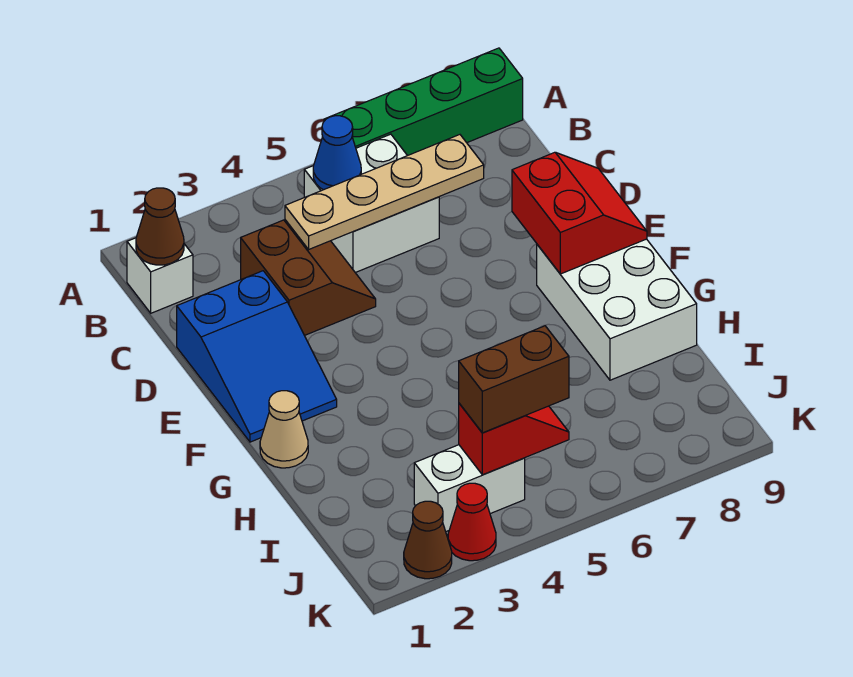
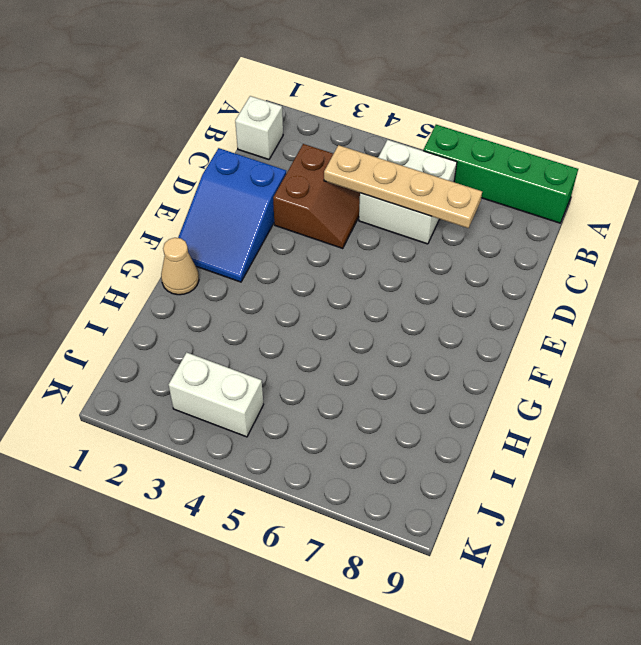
none -> white 2x3 brick [537,239,697,380]
none -> brown 1x1 cone [404,501,452,579]
none -> red 1x1 cone [448,483,496,561]

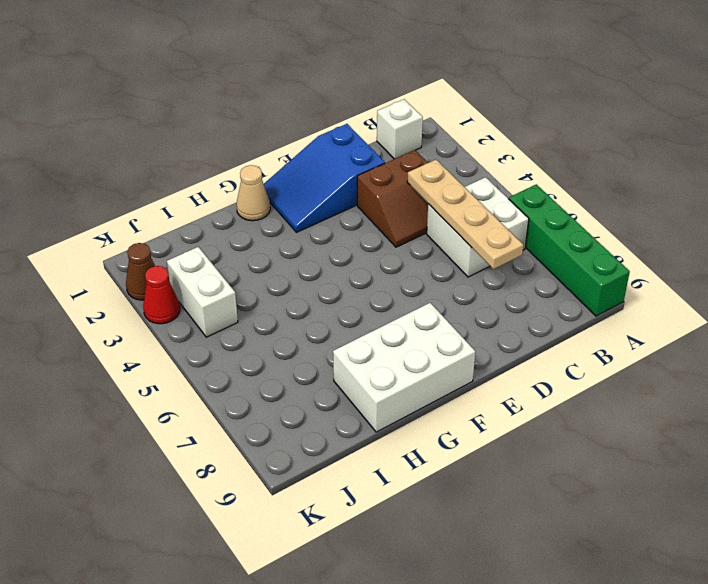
none -> brown 1x1 cone [136,188,184,265]
none -> blue 1x1 cone [313,116,361,190]
none -> red 2x2 slope [512,152,647,274]

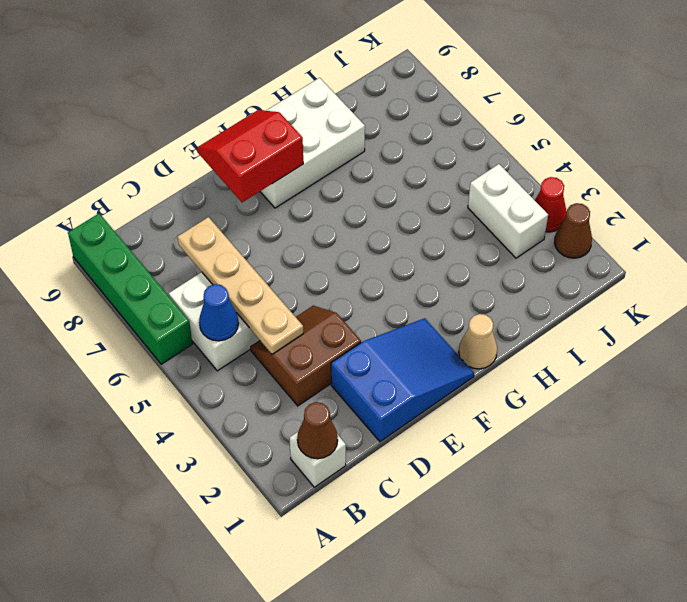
none -> red 1x2 slope [459,403,569,475]
none -> brown 1x2 brick [459,326,569,433]

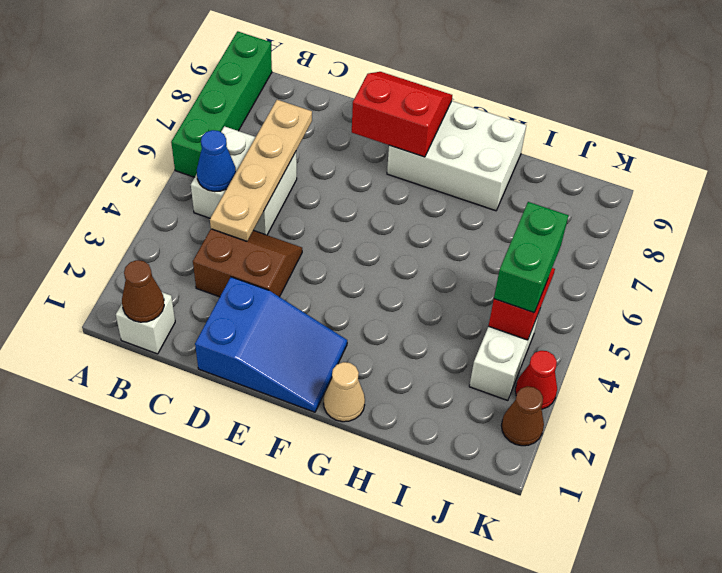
green 1x2 brick [494,202,569,313] -> brown 1x2 brick [459,326,569,433]

